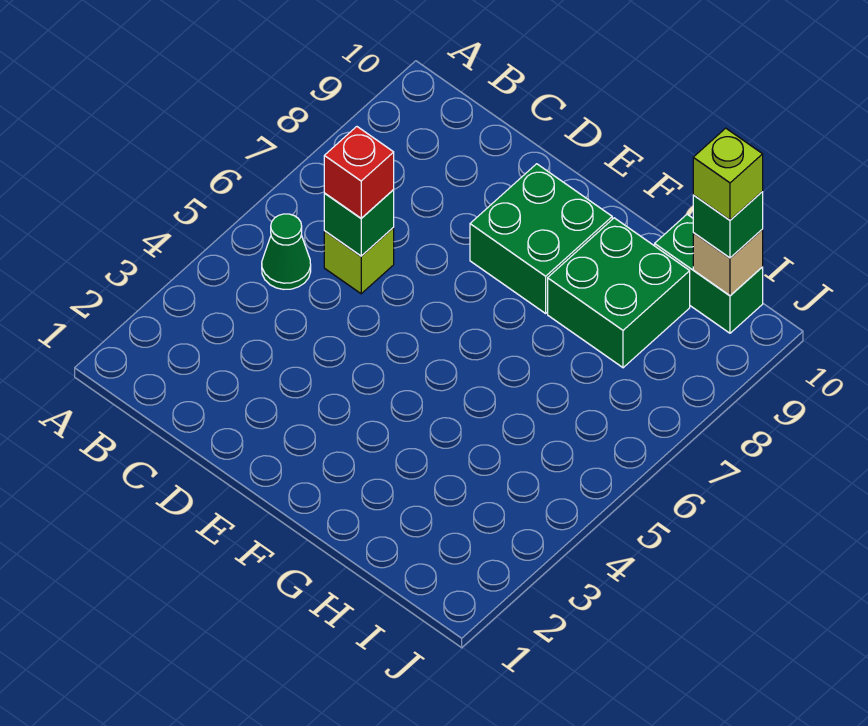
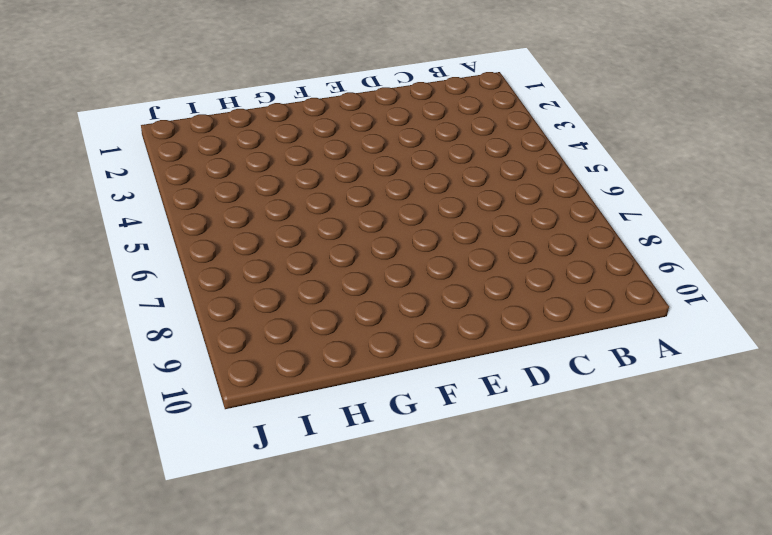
none -> green 1x1 cone [262,214,311,289]
none -> lime 1x1 brick [324,228,394,294]

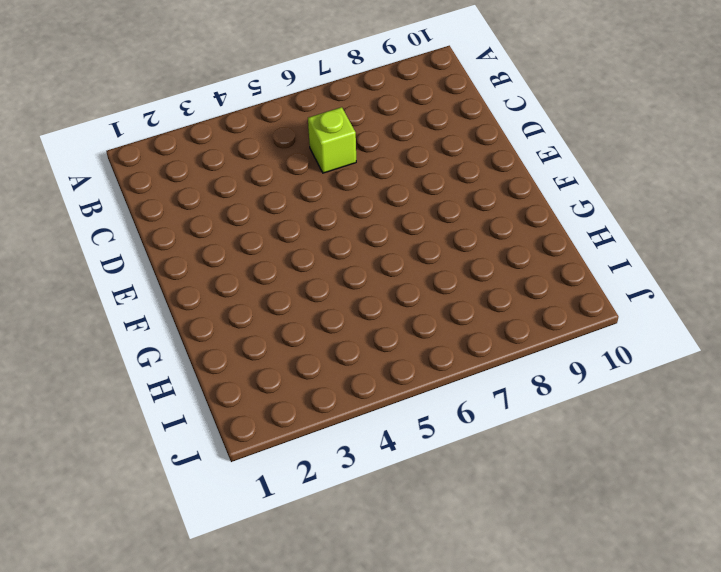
none -> green 1x1 cone [262,214,311,289]
none -> green 2x2 brick [470,164,612,313]

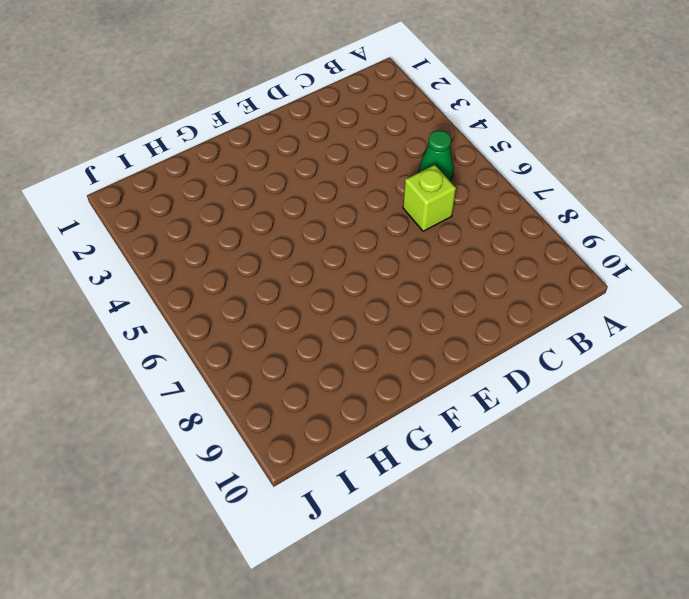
none -> green 2x2 brick [470,164,612,313]
none -> green 2x2 brick [548,218,690,368]

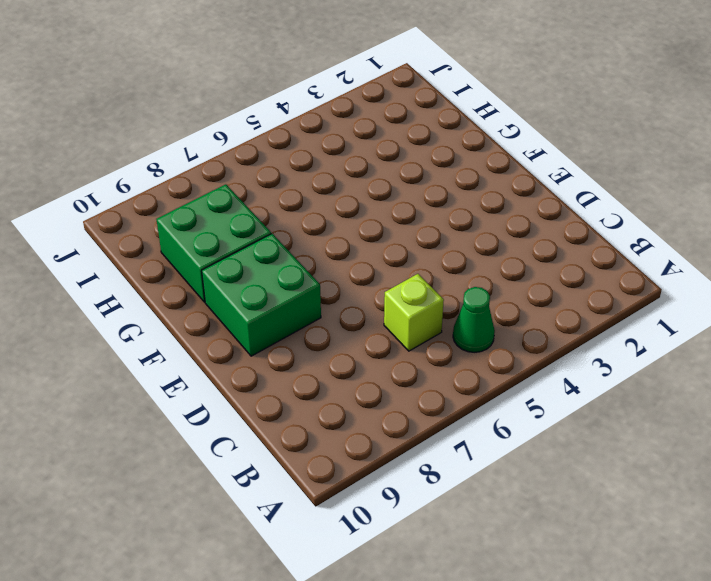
none -> green 1x2 brick [655,214,763,333]
none -> green 1x1 brick [324,190,394,256]

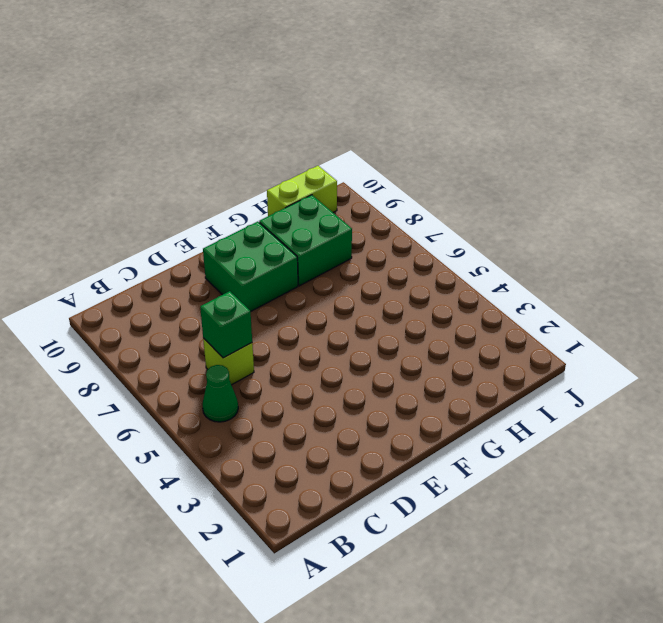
lime 1x2 brick [267,166,337,216] -> green 1x2 brick [655,214,763,333]
none -> tan 1x1 brick [693,230,763,296]
none -> red 1x1 brick [324,127,394,218]

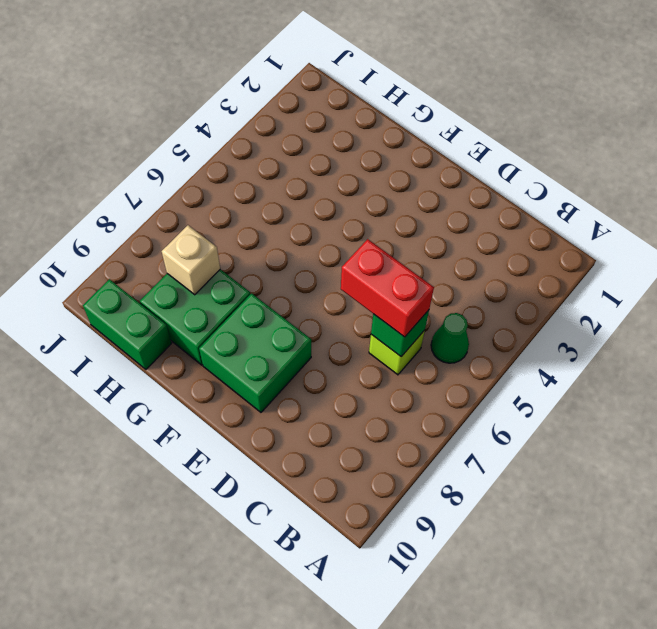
red 1x2 brick [341,239,434,337] -> red 1x1 brick [324,127,394,218]
tan 1x1 brick [162,225,220,295] -> tan 1x1 brick moved to [693,230,763,296]
none -> green 1x1 brick [693,192,763,258]
none -> lime 1x1 brick [693,128,763,220]

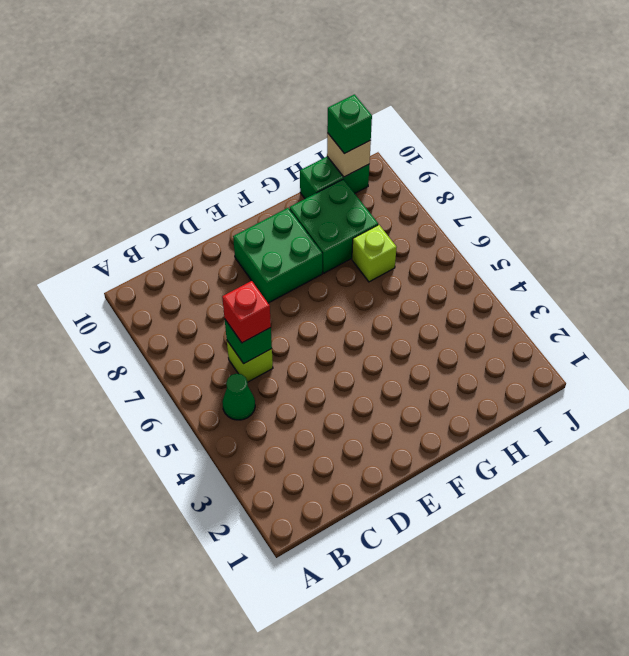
lime 1x1 brick [352,225,397,282] -> lime 1x1 brick moved to [693,128,763,220]

